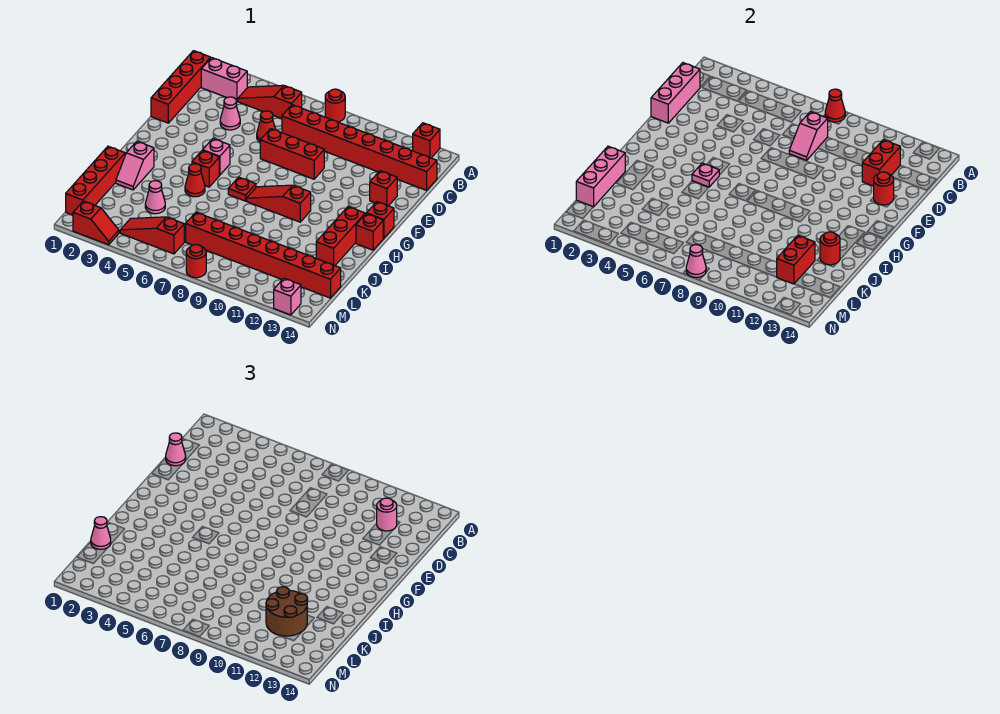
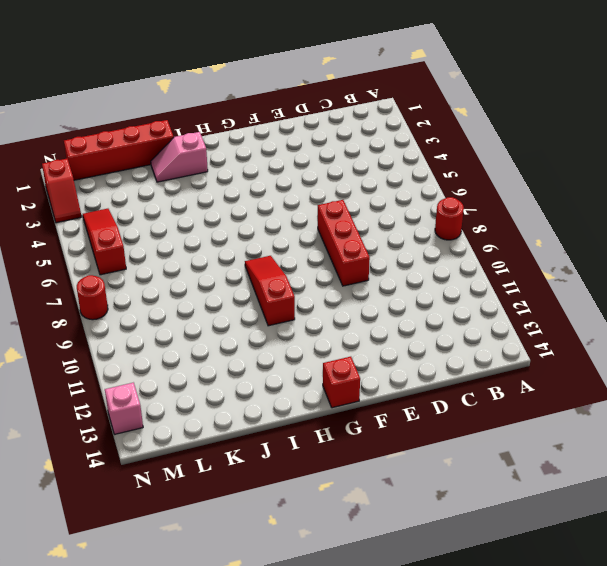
none -> red 1x1 brick [412,123,440,158]
none -> red 1x4 brick [151,51,211,123]
none -> pink 1x2 brick [201,58,247,101]
none -> red 1x3 slope [238,85,302,119]

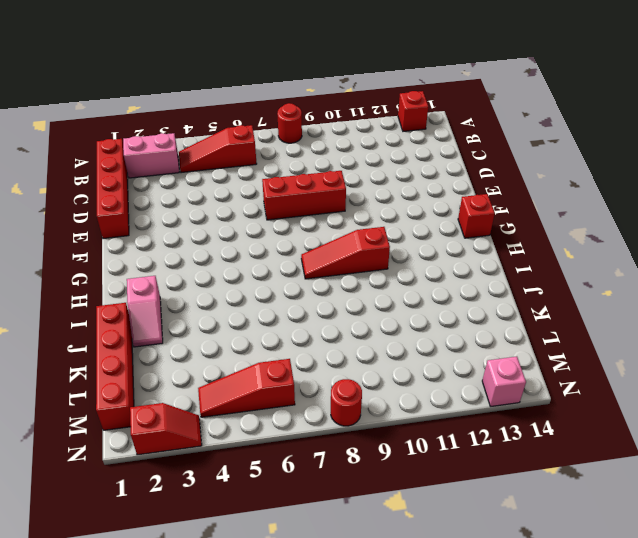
none -> red 1x8 brick [282,105,437,190]
none -> pink 1x1 cone [220,97,240,130]
none -> red 1x1 cone [257,111,276,142]
none -> red 1x1 brick [370,171,397,206]

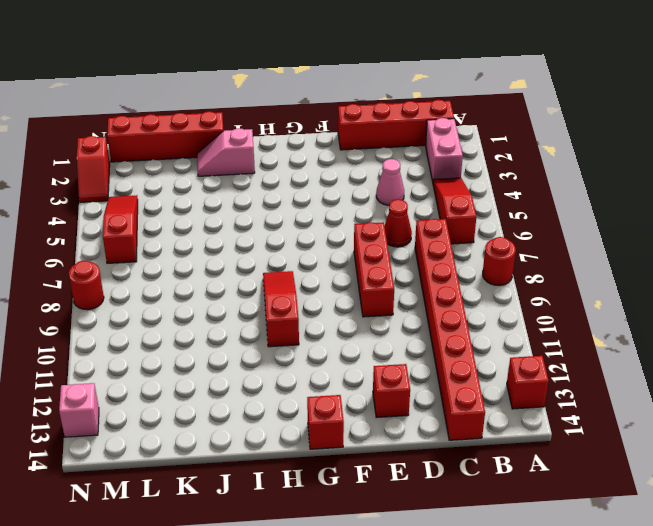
none -> pink 1x1 brick [203,139,230,175]
none -> red 1x1 brick [192,150,219,187]
none -> red 1x1 plate [228,177,256,201]
none -> red 1x3 brick [316,207,365,266]

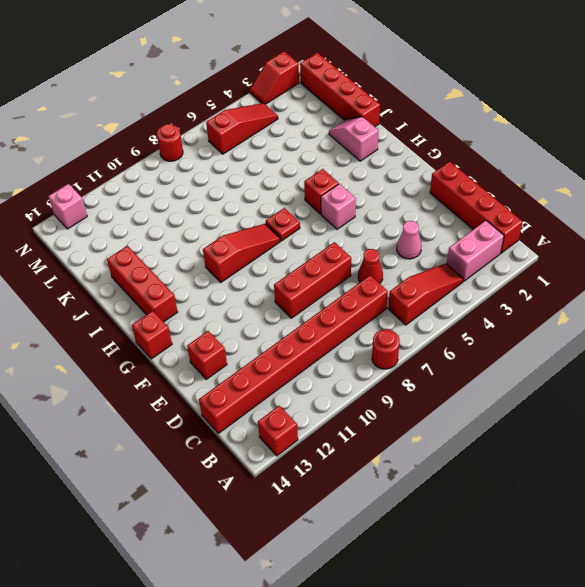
none -> red 1x1 brick [356,213,383,250]
none -> red 1x1 cone [185,164,205,197]
none -> pink 1x1 cone [145,181,165,214]
none -> red 1x8 brick [186,212,341,298]

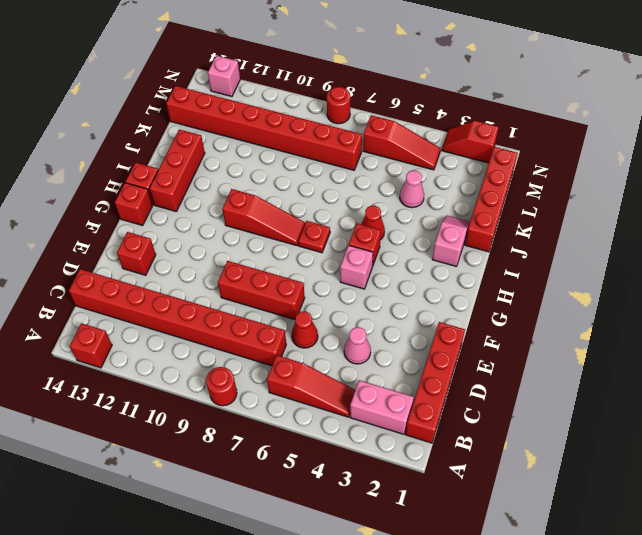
none -> red 1x1 cone [825,89,845,122]
none -> pink 1x3 brick [651,63,700,123]
none -> pink 1x2 slope [789,112,828,160]
none -> red 1x2 brick [862,140,900,186]

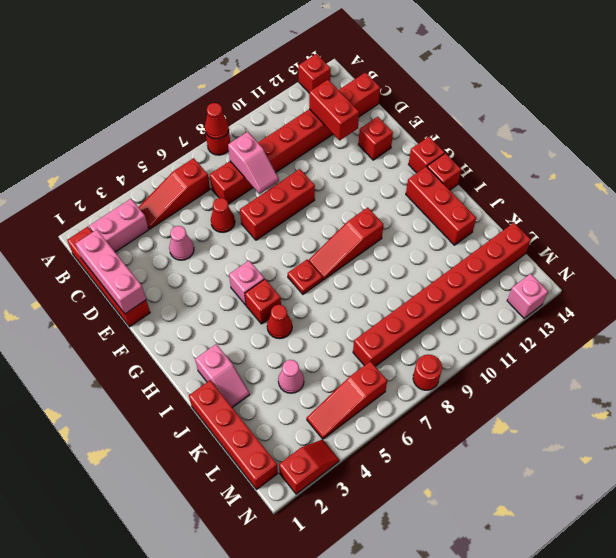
none -> red 1x1 round brick [874,172,894,205]
none -> pink 1x1 plate [692,163,719,187]
none -> pink 1x3 brick [576,146,625,207]
none -> red 1x1 round brick [820,232,840,265]

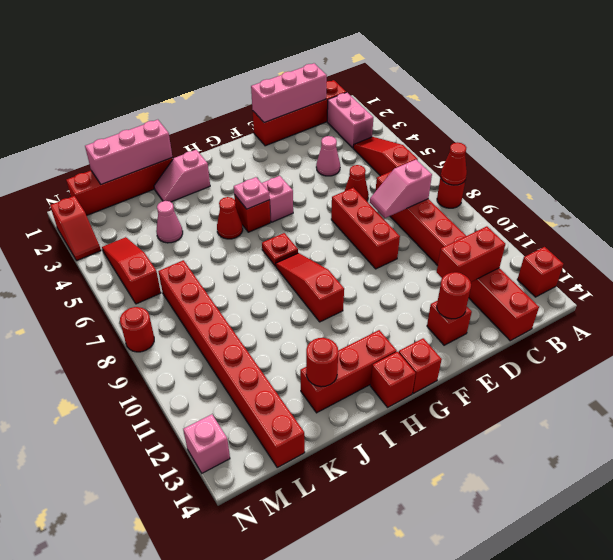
none -> red 1x2 brick [777,235,815,284]
none -> pink 1x1 cone [686,245,706,278]
none -> pink 1x1 round brick [377,498,397,531]
none -> pink 1x1 cone [166,433,186,466]

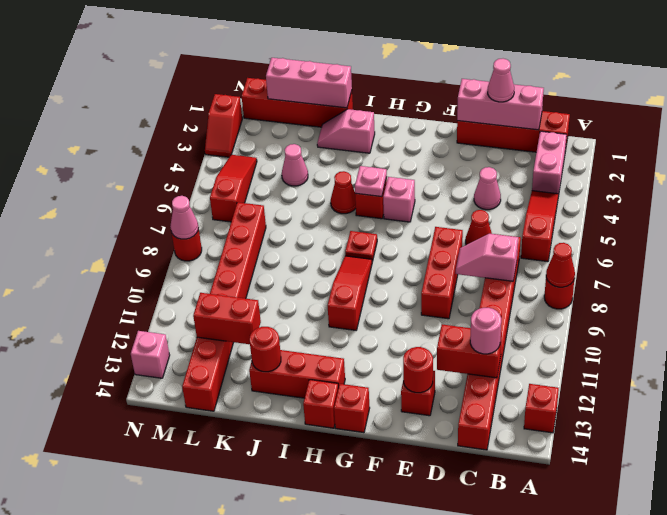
none -> pink 1x1 cone [91,517,111,549]
none -> brown 2x2 round brick [266,587,308,636]

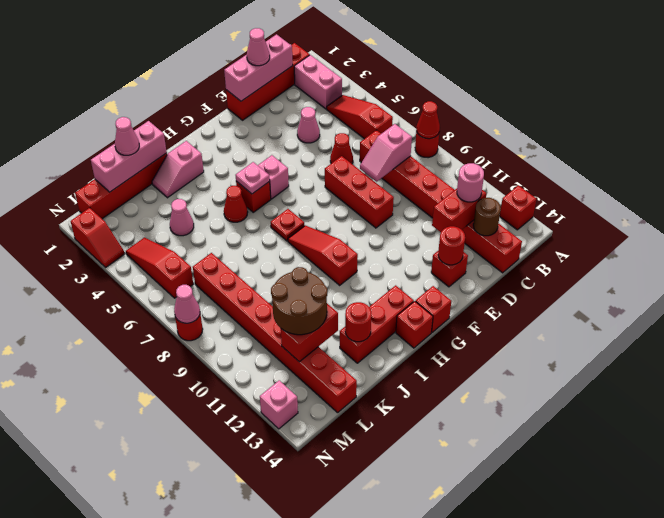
brown 1x1 round brick [473,198,501,236] -> none

